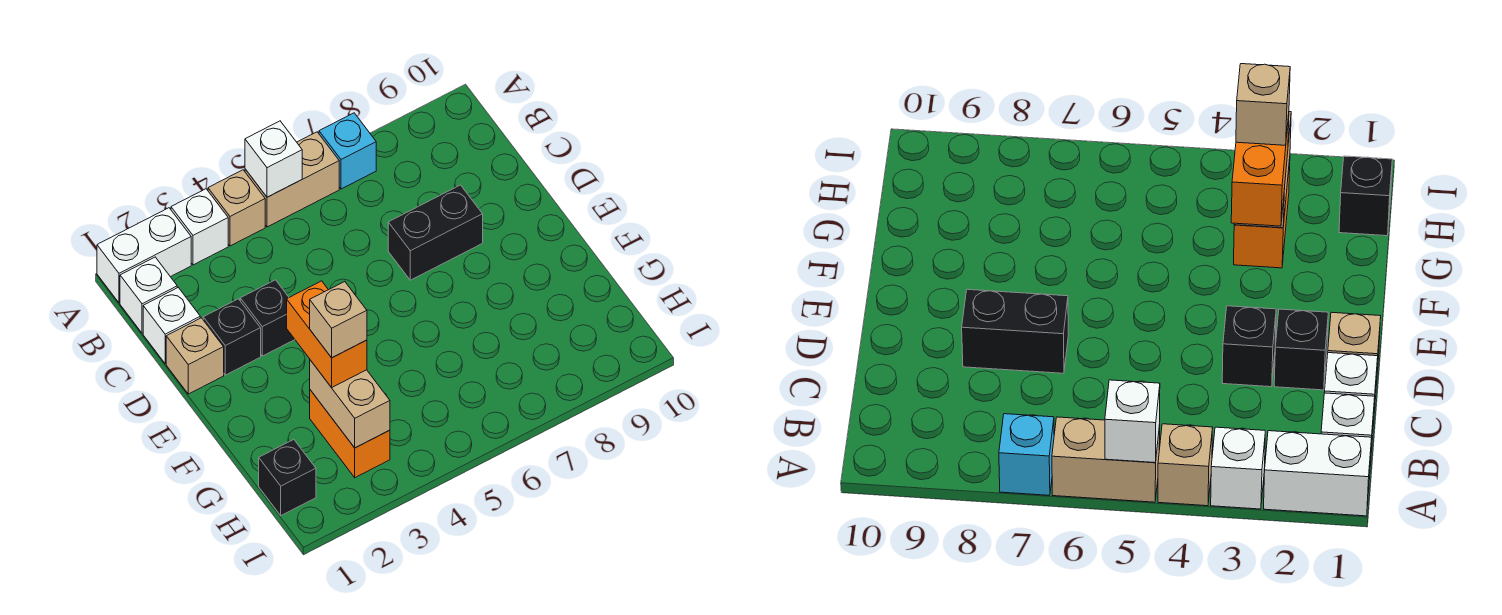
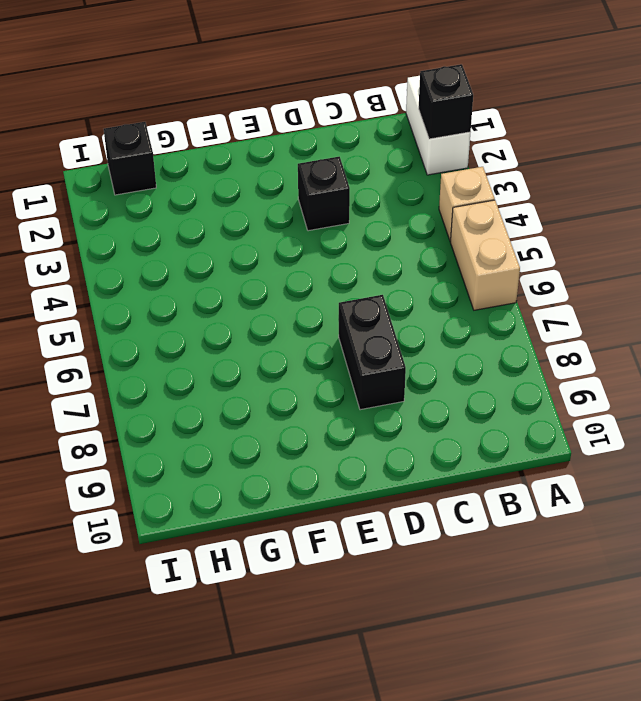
black 1x1 brick [419,64,473,139] -> black 1x1 brick moved to [203,299,261,375]
none -> white 1x1 brick [171,189,228,265]
none -> cyan 1x1 brick [319,113,376,189]
none -> white 1x1 brick [120,257,177,333]

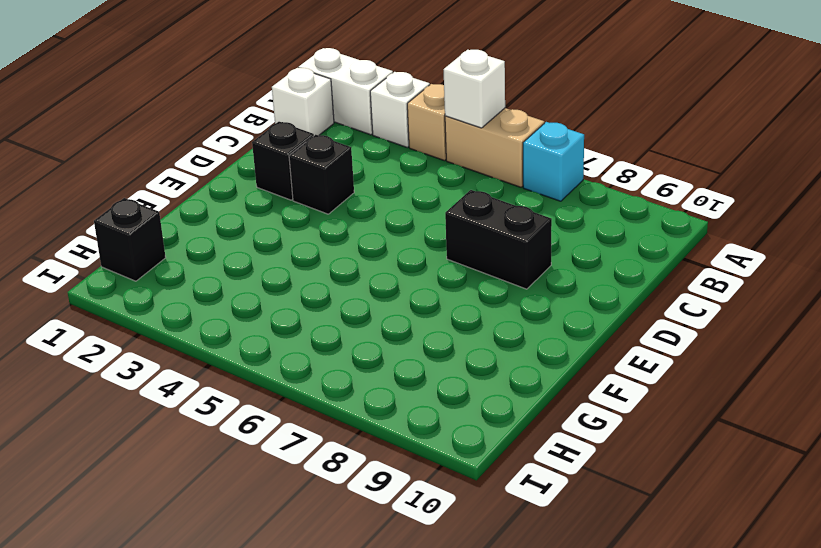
none -> white 1x1 brick [143,288,200,364]
none -> tan 1x1 brick [166,318,224,394]
none -> orange 1x2 brick [310,390,390,478]

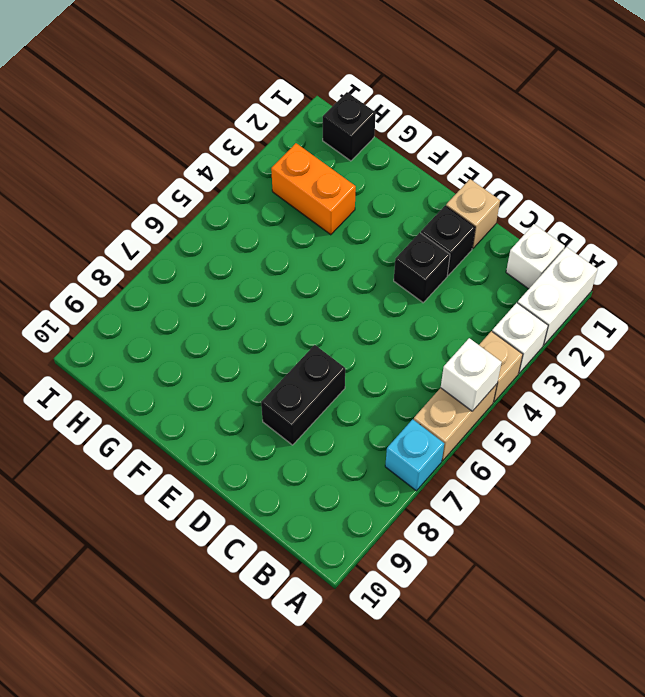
none -> white 1x1 brick [143,288,200,364]
none -> tan 1x2 brick [310,360,390,448]
none -> orange 1x2 brick [287,281,367,388]

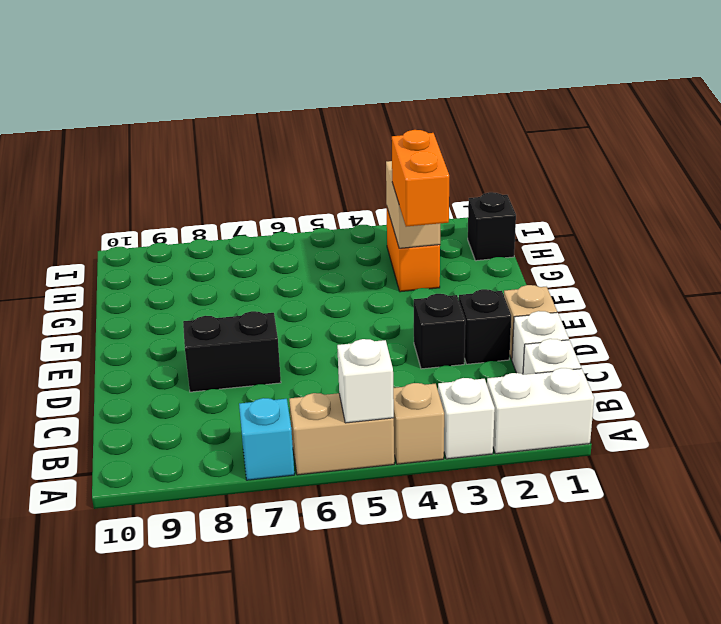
none -> tan 1x1 brick [310,282,367,358]

